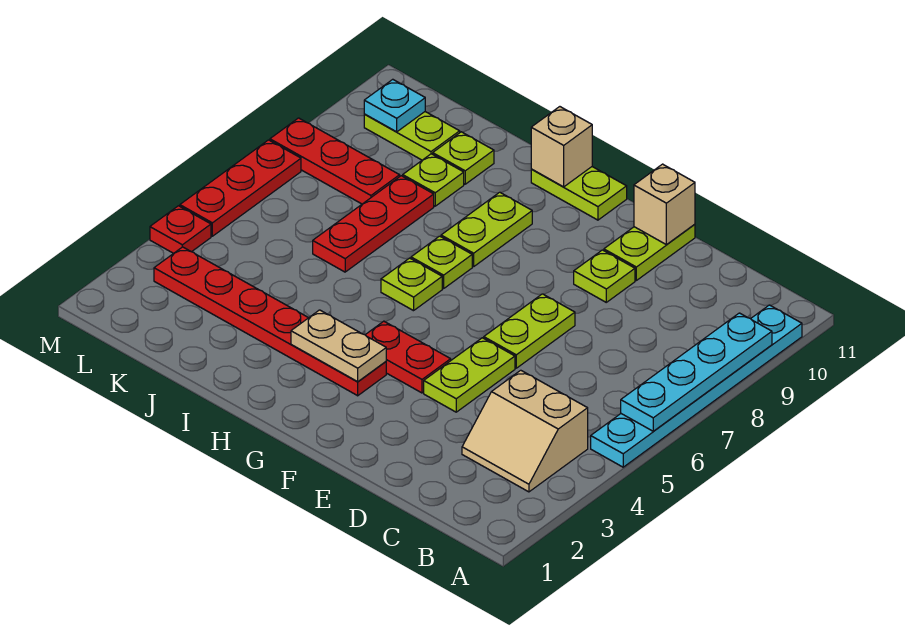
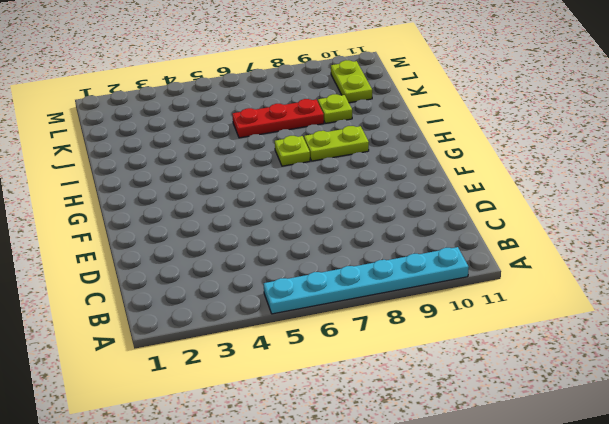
none -> tan 2x2 slope [462,370,588,492]
none -> lime 1x2 plate [424,338,515,412]
none -> lime 1x2 plate [484,294,575,368]

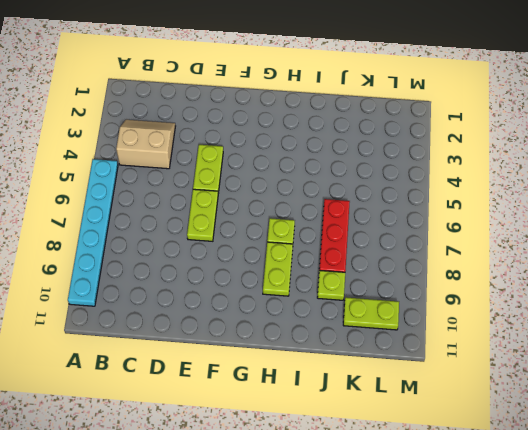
none -> lime 1x1 plate [574,250,635,302]
none -> lime 1x2 plate [604,224,695,280]
none -> red 1x2 plate [366,321,451,393]

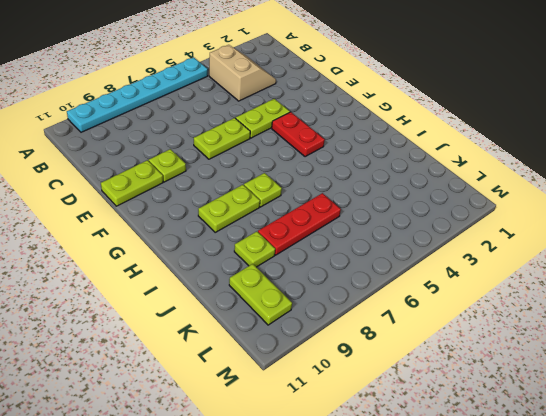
none -> red 1x6 plate [154,247,386,396]
none -> lime 1x2 plate [531,167,627,220]
none -> lime 1x1 plate [381,258,442,311]

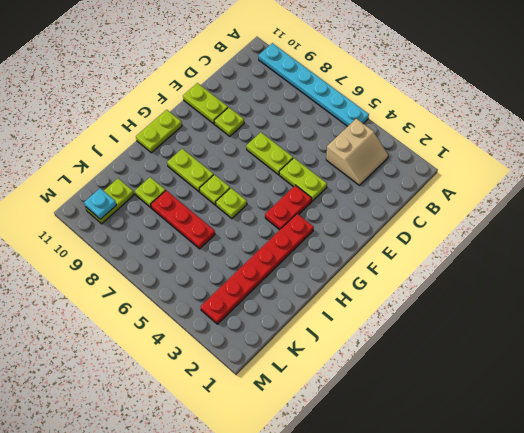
none -> lime 1x1 plate [433,132,494,184]
none -> red 1x3 plate [270,118,400,204]
none -> red 1x1 plate [150,206,211,253]

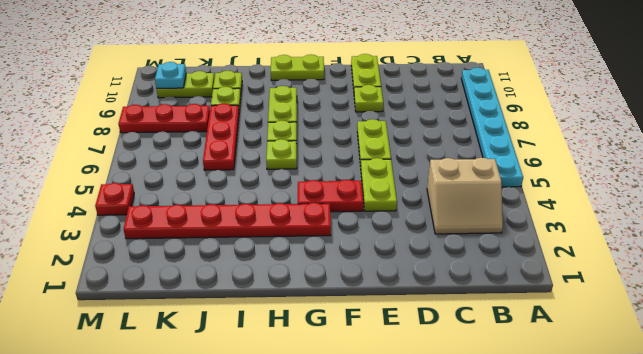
none -> red 1x3 plate [180,140,301,236]
none -> cyan 1x4 plate [621,313,772,431]
none -> tan 1x1 brick [634,164,695,245]

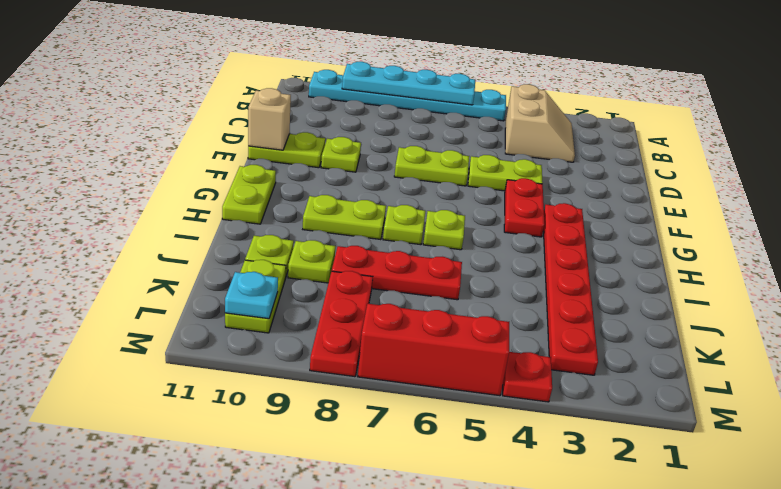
red 1x3 brick [358,304,509,396] -> red 1x3 plate [180,140,301,236]
none -> tan 1x2 plate [291,310,386,382]
none -> tan 1x1 brick [531,107,592,187]

